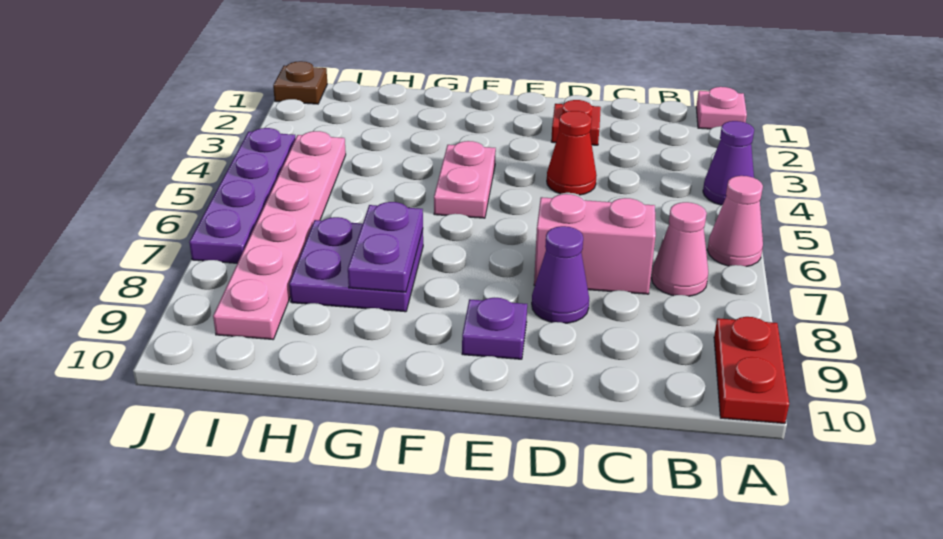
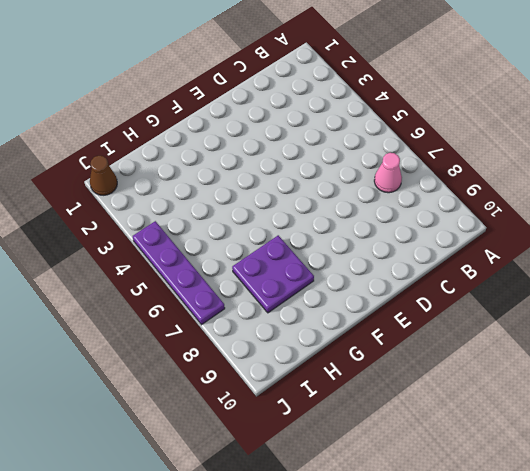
brown 1x1 cone [90,156,117,195] -> brown 1x1 plate [273,61,327,104]
none -> pink 1x1 plate [696,87,747,129]
none -> purple 1x1 cone [703,121,754,205]
none -> pink 1x1 cone [707,176,763,267]

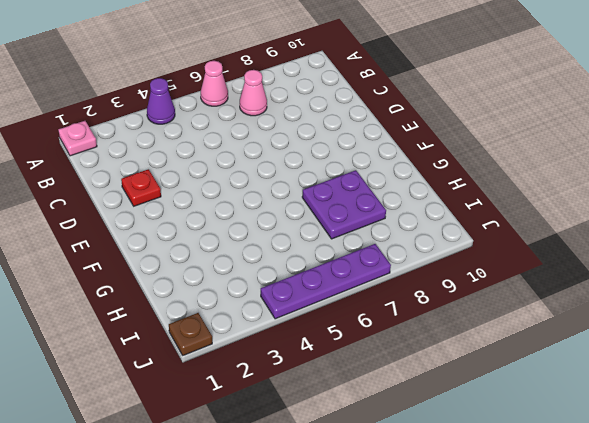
none -> red 1x2 plate [714,317,789,423]
none -> pink 1x2 brick [534,194,656,294]
none -> red 1x1 cone [547,111,597,195]

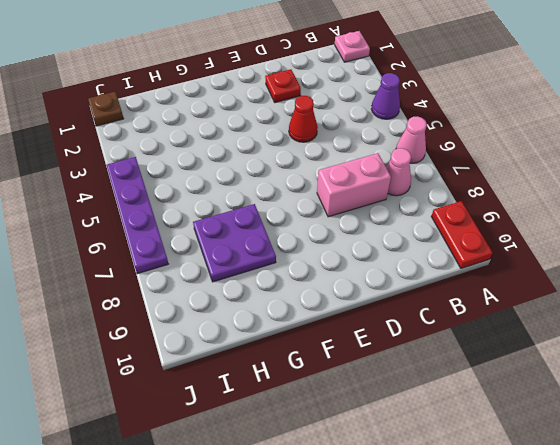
none -> purple 1x1 cone [532,226,589,323]
none -> purple 1x1 plate [462,298,527,359]
none -> pink 1x2 plate [434,141,496,218]

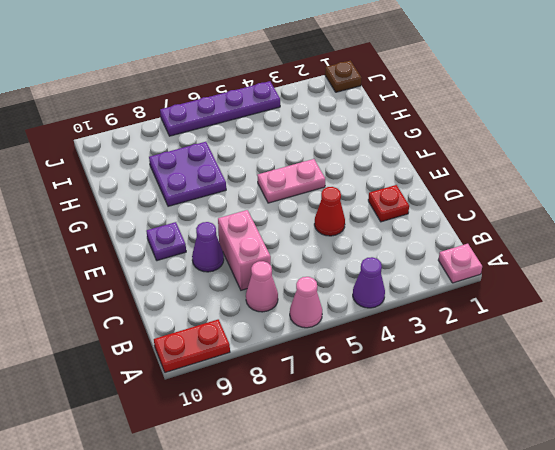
none -> pink 1x6 plate [213,131,346,339]
none -> purple 1x2 plate [348,202,423,292]

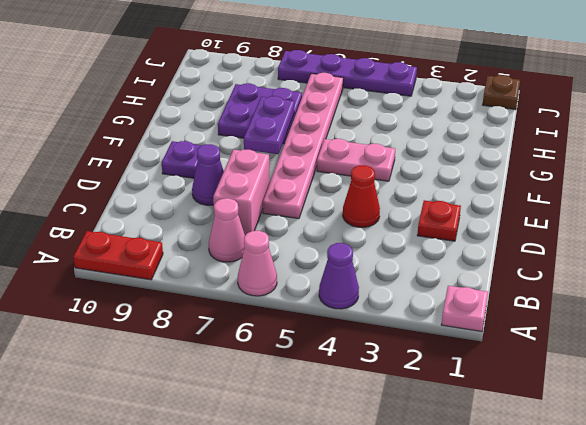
pink 1x6 plate [263,73,343,219] -> pink 1x6 plate turned to [213,131,346,339]
purple 1x2 plate [244,96,294,154] -> purple 1x2 plate turned to [348,202,423,292]

